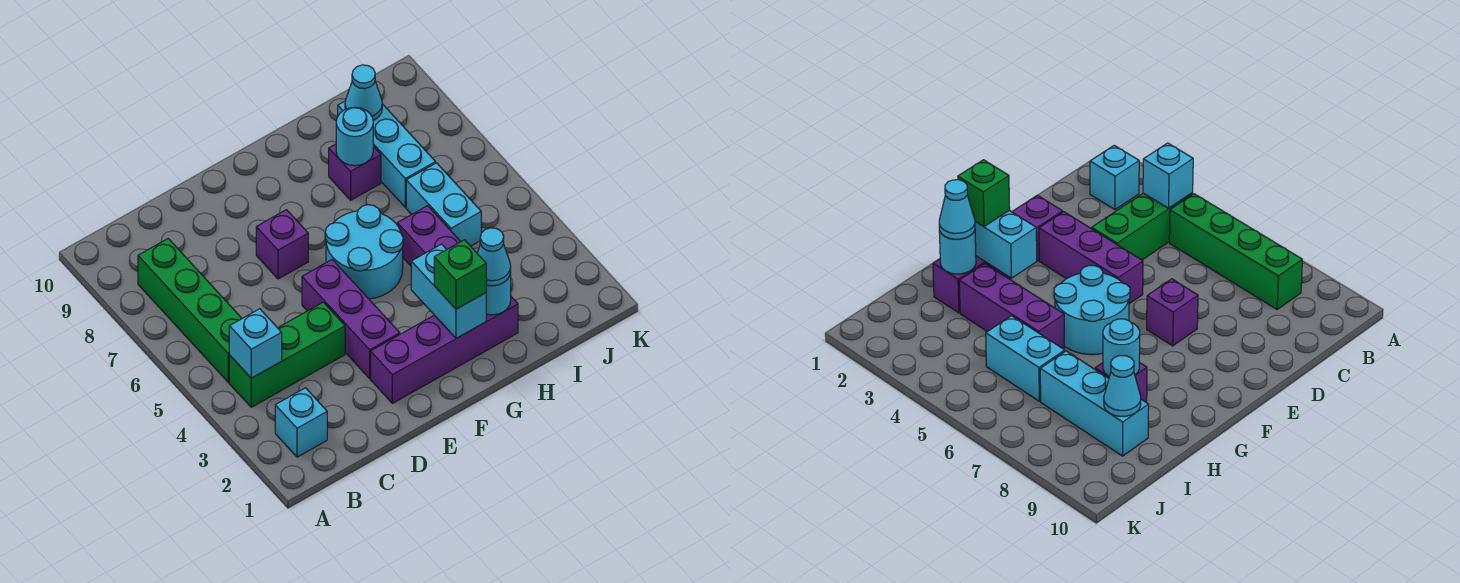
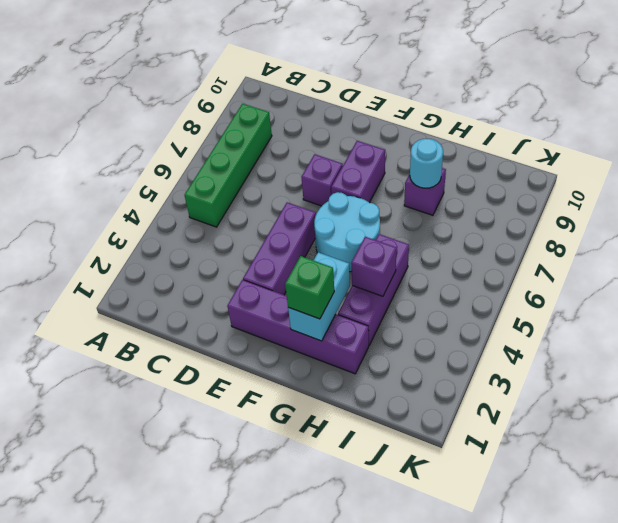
purple 1x2 brick [331,141,385,203] -> none
purple 1x1 brick [351,237,396,296] -> none
none -> cyan 1x1 brick [275,388,327,457]
none -> green 1x3 brick [229,302,345,407]
none -> cyan 1x2 brick [406,163,481,246]

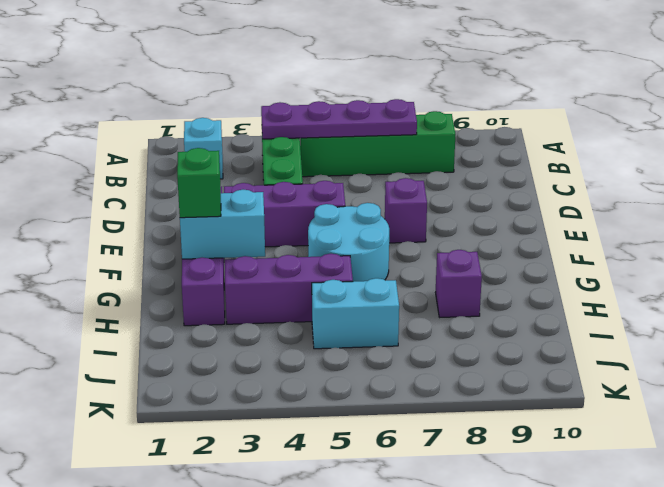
purple 1x4 plate [261,99,417,139] -> cyan 1x1 brick [229,309,282,378]
none -> cyan 1x3 brick [338,101,436,207]
none -> cyan 1x1 round brick [486,273,511,315]
none -> cyan 1x1 round brick [336,108,373,166]

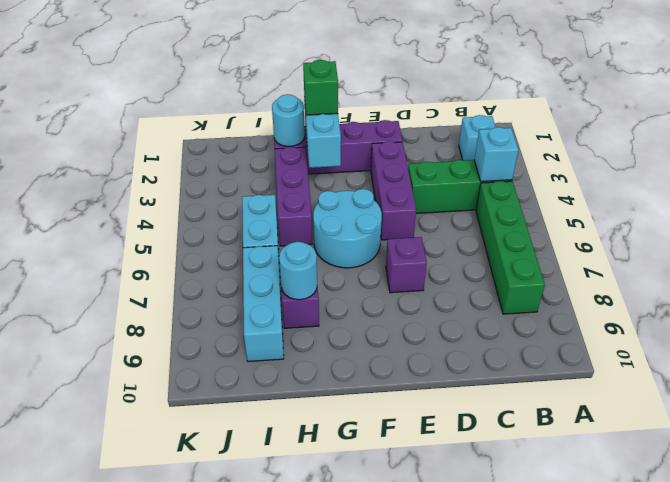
none -> cyan 1x1 cone [345,65,382,120]
none -> cyan 1x1 cone [477,228,511,286]

